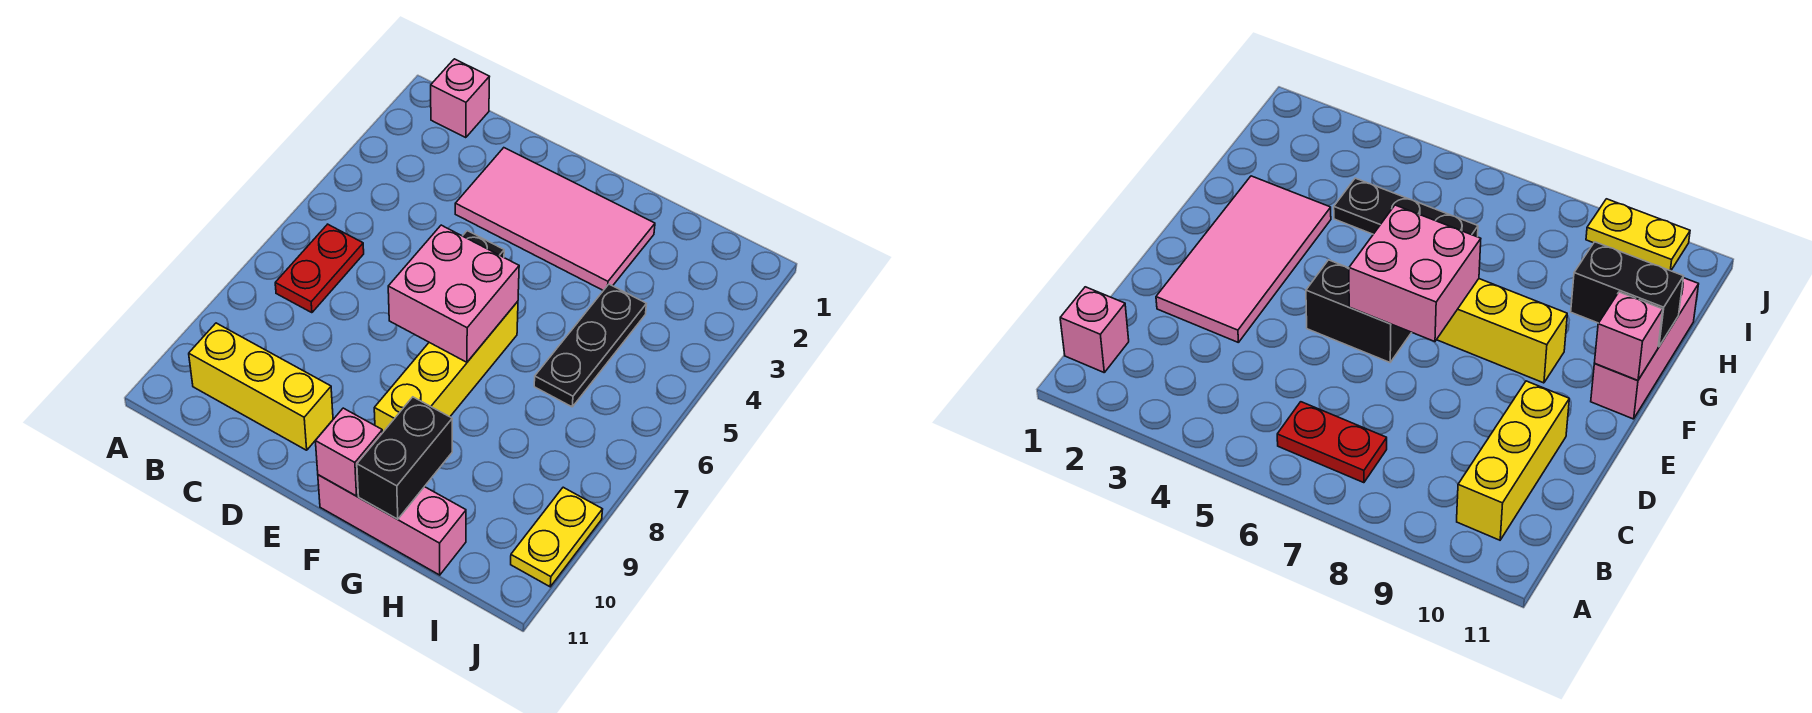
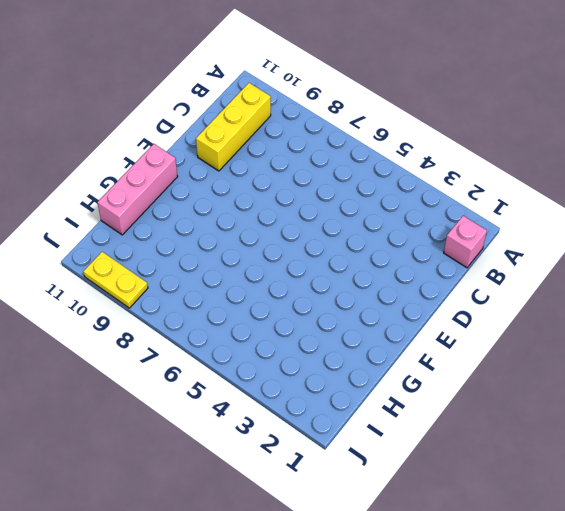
none -> red 1x2 plate [275,224,364,313]
none -> pink 2x4 tile [455,148,655,291]
none -> black 1x2 brick [1306,260,1412,362]

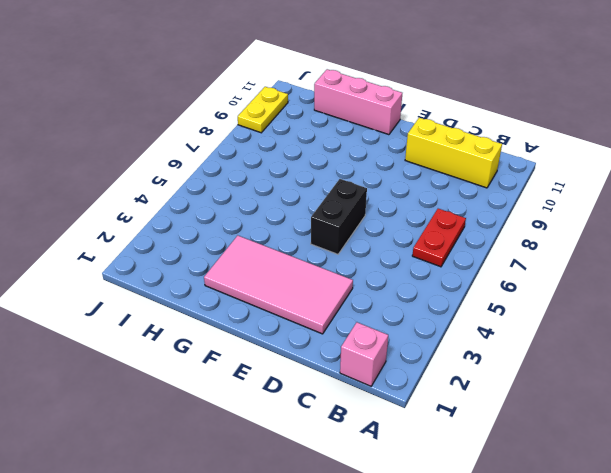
none -> yellow 1x4 brick [374,301,518,433]
none -> black 1x3 plate [534,284,646,407]
none -> pink 2x2 brick [388,225,519,362]

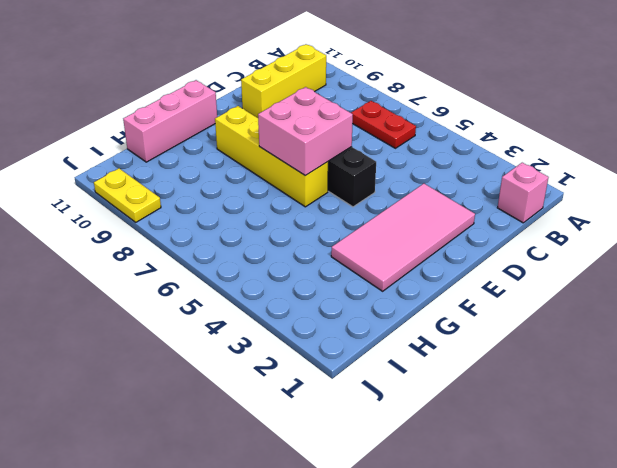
none -> black 1x3 plate [534,284,646,407]
none -> pink 1x1 brick [316,408,382,496]
none -> black 1x2 brick [357,397,452,519]

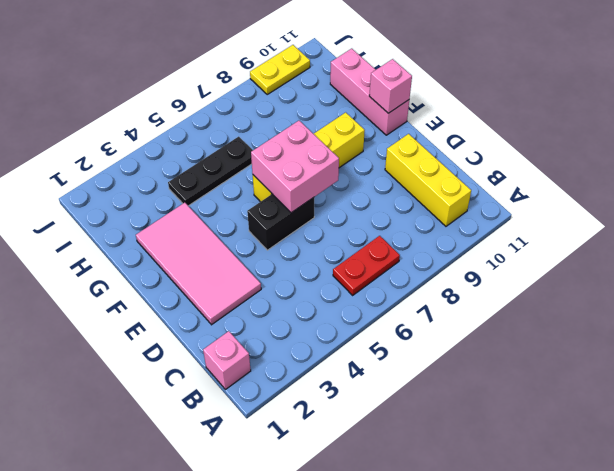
none -> black 1x2 brick [357,397,452,519]

